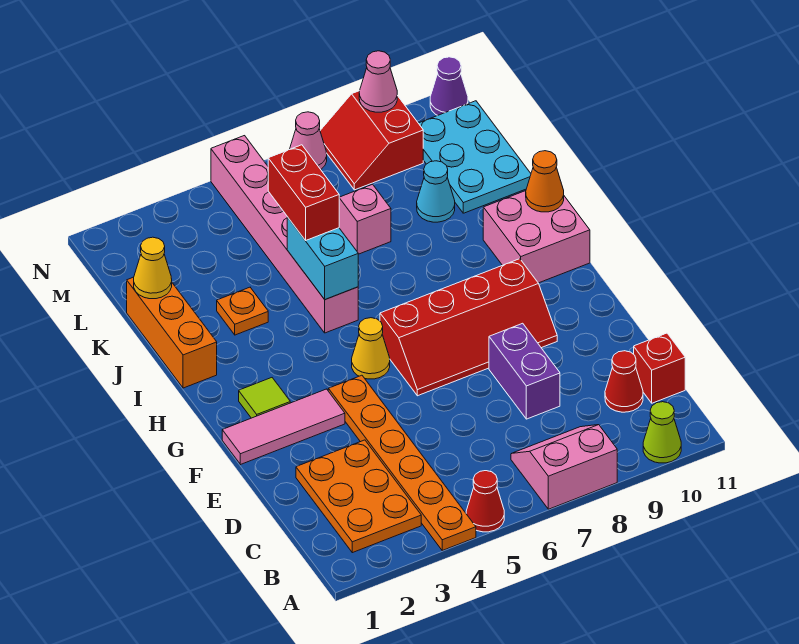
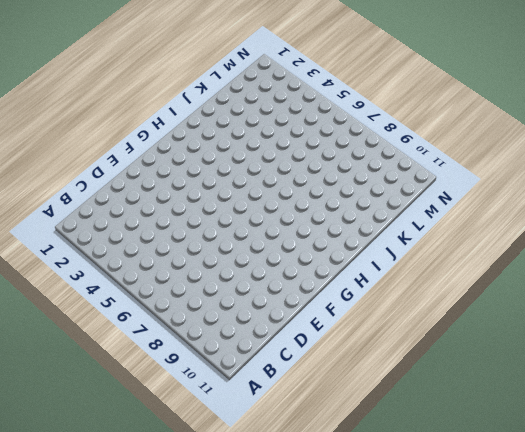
none -> orange 1x6 plate [328,375,476,550]
none -> red 1x1 cone [466,471,504,532]
none -> pink 2x2 slope [511,425,617,509]

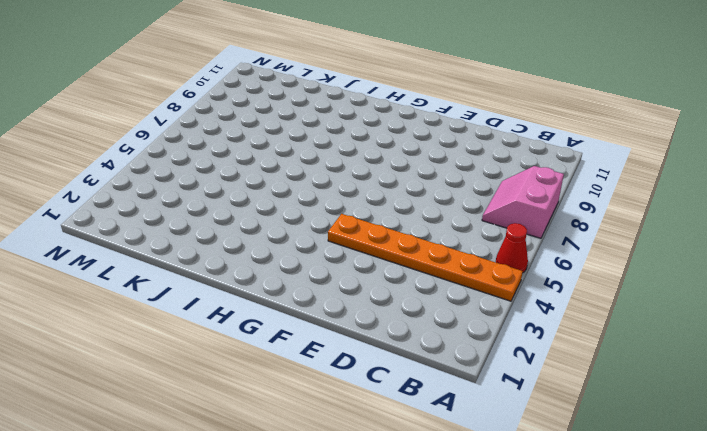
none -> lime 1x1 cone [643,402,681,463]
none -> orange 2x3 plate [296,440,421,553]
none -> red 1x1 cone [605,351,643,412]

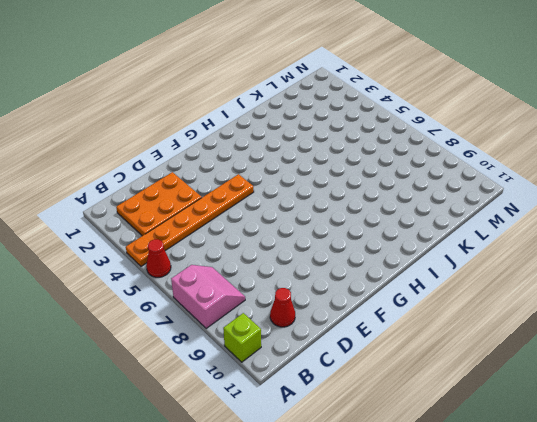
lime 1x1 brick [223,313,261,362] -> lime 1x1 cone [643,402,681,463]
none -> red 1x1 brick [634,333,685,403]
none -> purple 1x2 brick [489,323,560,419]
none -> pink 1x3 tile [222,389,345,465]

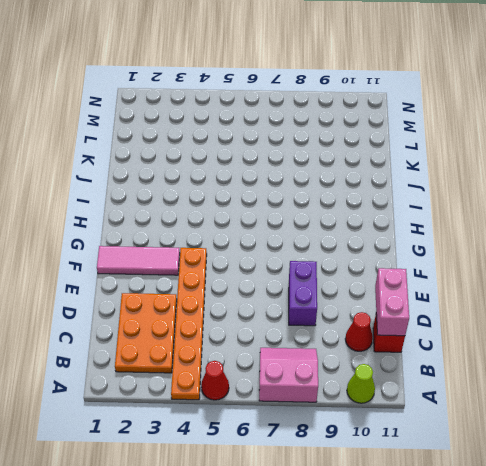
pink 1x2 brick [375,268,409,336] -> none
none -> red 2x4 slope [380,259,557,396]
none -> lime 1x1 tile [239,378,290,418]
none -> yellow 1x1 cone [352,318,390,379]

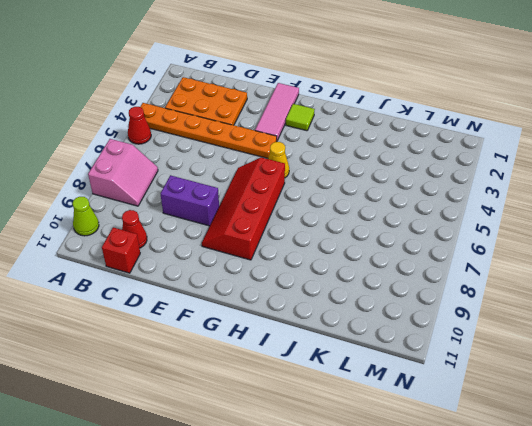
none -> pink 2x2 brick [483,191,590,283]
none -> orange 1x3 brick [127,277,217,388]
none -> pink 1x6 brick [211,136,358,333]

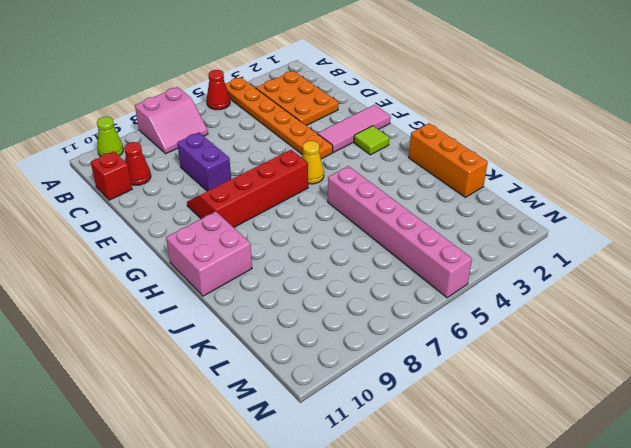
none -> orange 1x1 plate [217,287,268,335]
none -> pink 1x1 brick [339,184,391,254]
none -> cyan 1x1 cone [417,161,455,222]

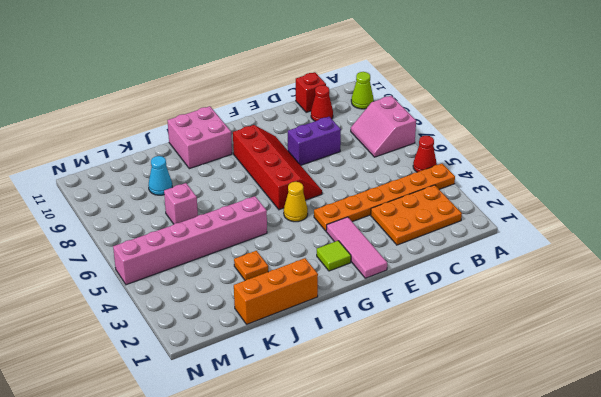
none -> cyan 2x3 plate [419,101,531,213]
none -> red 2x2 slope [320,91,423,190]
none -> pink 1x1 cone [290,112,327,169]

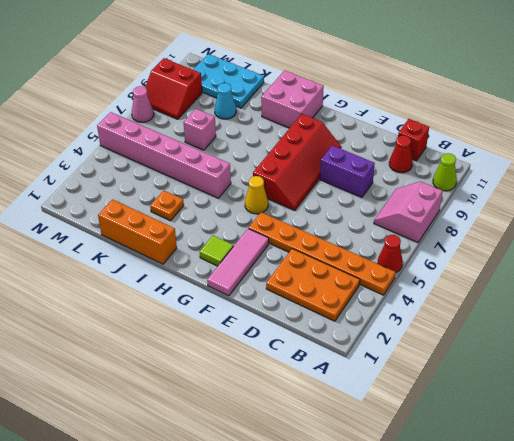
none -> purple 1x1 cone [430,57,468,115]
none -> cyan 1x2 brick [287,217,358,300]
none -> orange 1x1 cone [526,151,564,212]

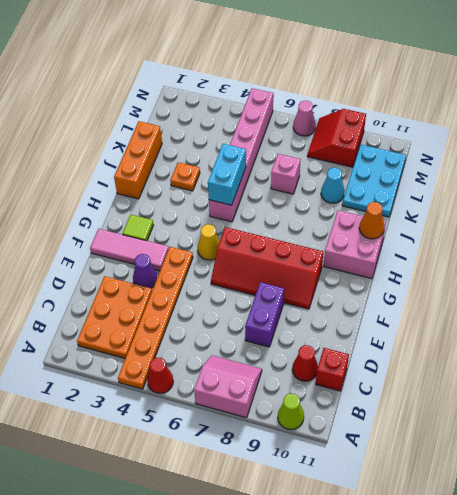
purple 1x1 cone [133,254,157,288] -> purple 1x1 cone moved to [430,57,468,115]
none -> yellow 1x1 cone [134,237,172,299]
none -> pink 1x1 cone [359,51,397,112]
none -> red 1x2 brick [268,145,339,241]

